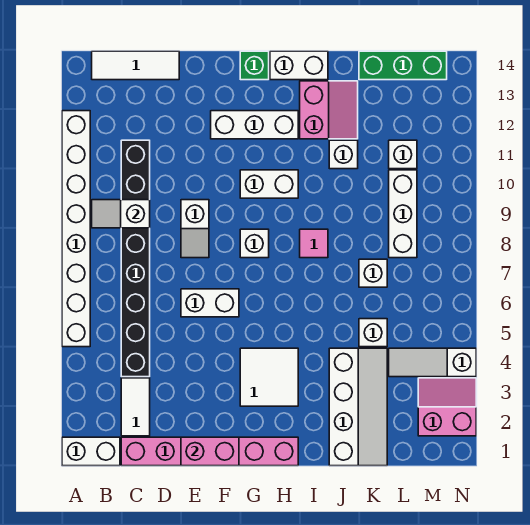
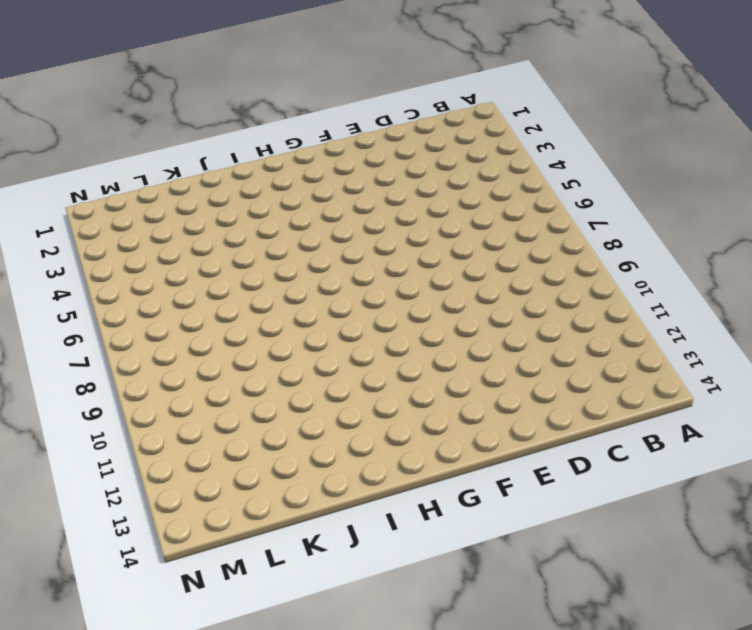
none -> white 1x2 brick [62,437,120,466]
none -> white 1x8 brick [62,111,90,347]
none -> white 1x3 tile [92,51,179,80]

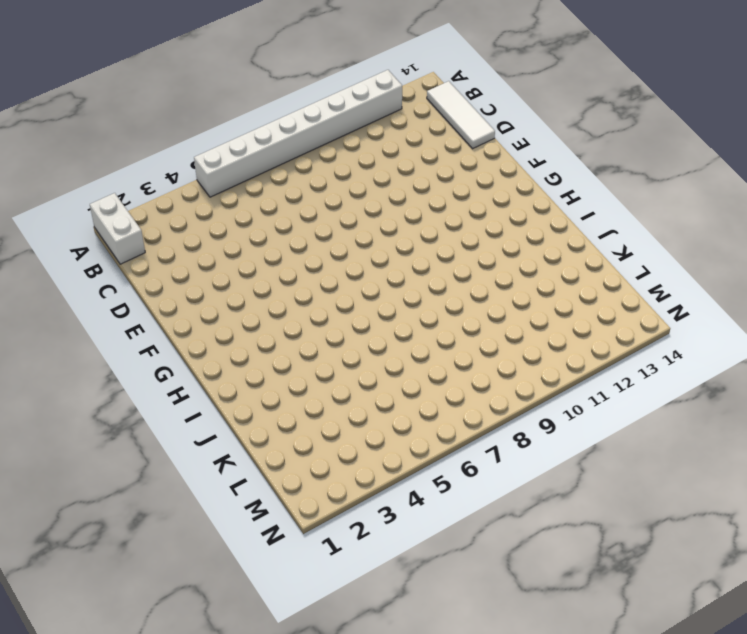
none -> pink 1x6 brick [121,437,298,466]
none -> white 1x2 tile [121,378,150,436]
none -> black 1x8 brick [121,140,150,377]

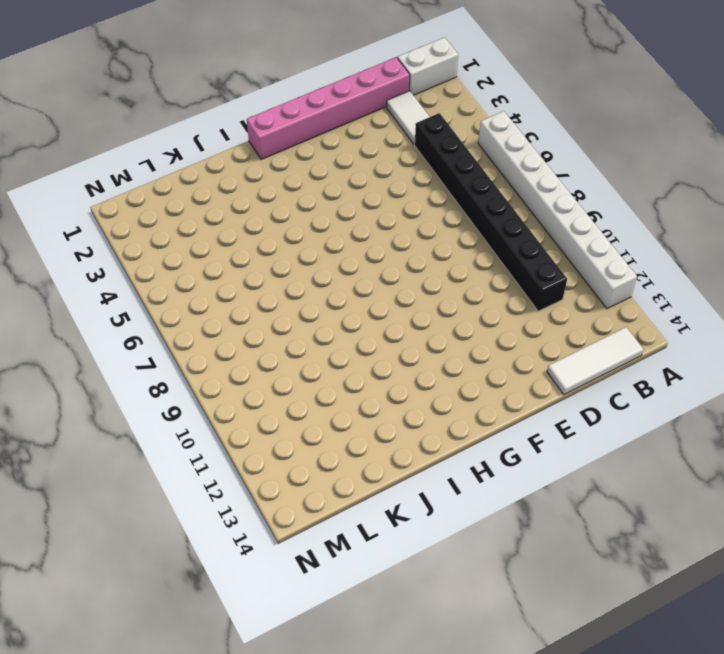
none -> white 1x2 brick [181,289,239,317]
none -> white 1x2 slope [181,200,209,258]
none -> white 1x3 brick [211,111,298,139]

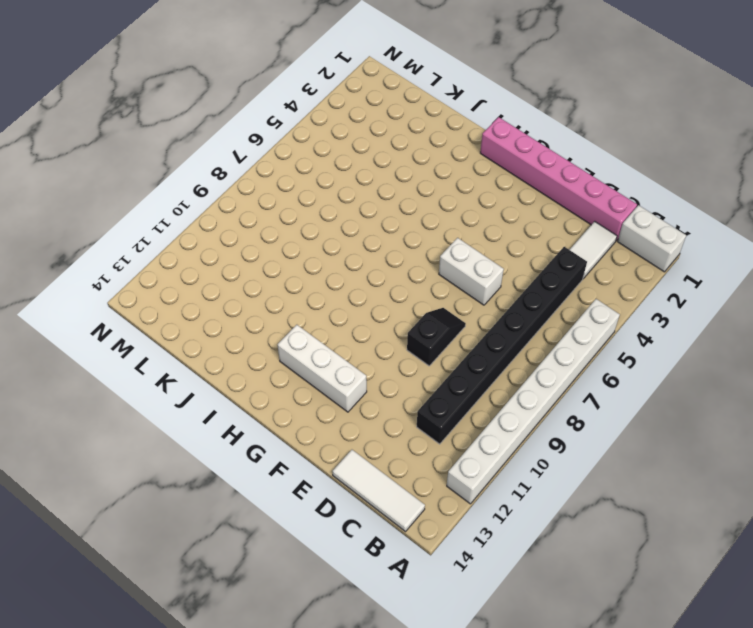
black 1x2 slope [407,308,466,366] -> white 1x2 slope [181,200,209,258]
none -> white 2x2 tile [240,348,298,406]
none -> white 1x1 brick [240,229,269,258]
none -> white 1x2 brick [240,170,298,198]

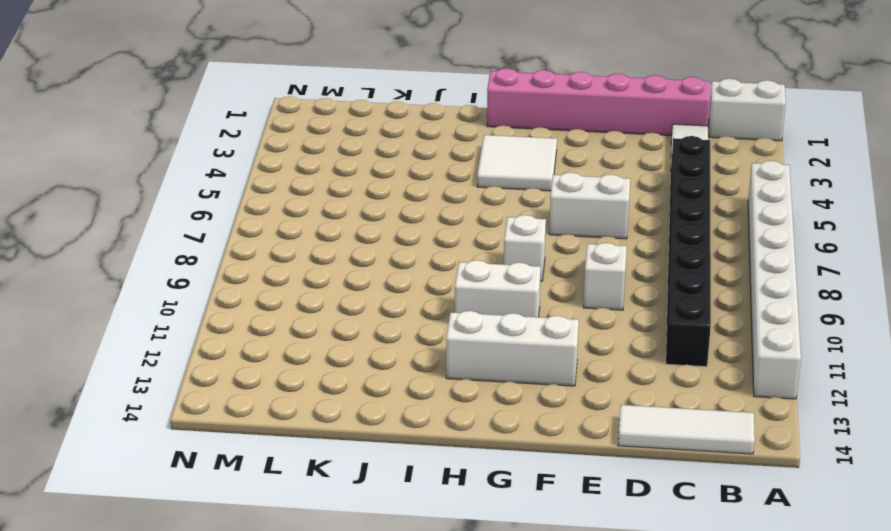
none -> green 1x1 brick [240,51,269,80]
none -> white 1x2 brick [270,51,328,80]
none -> pink 1x1 tile [300,229,328,258]

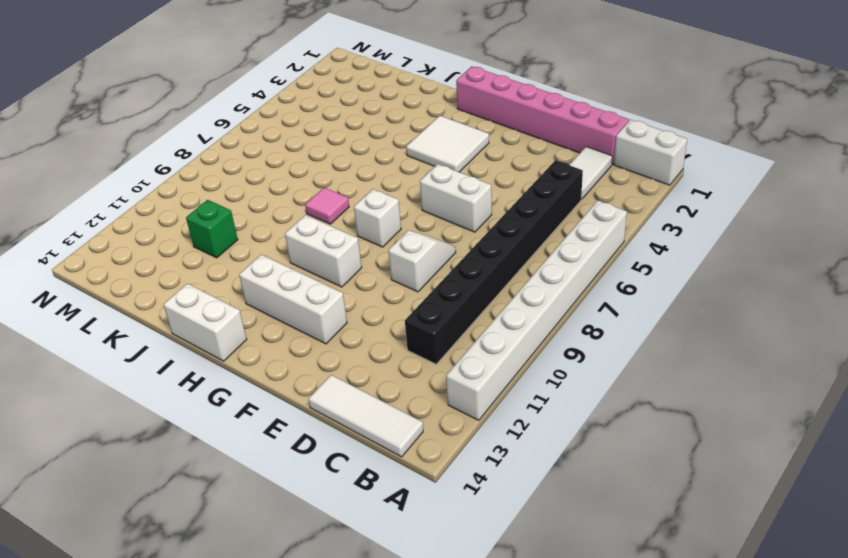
green 1x1 brick [186,200,238,258] -> green 1x1 brick moved to [240,51,269,80]
none -> pink 2x2 slope [300,81,358,139]
none -> white 2x4 slope [329,348,387,466]
none -> white 1x1 brick [329,140,358,169]

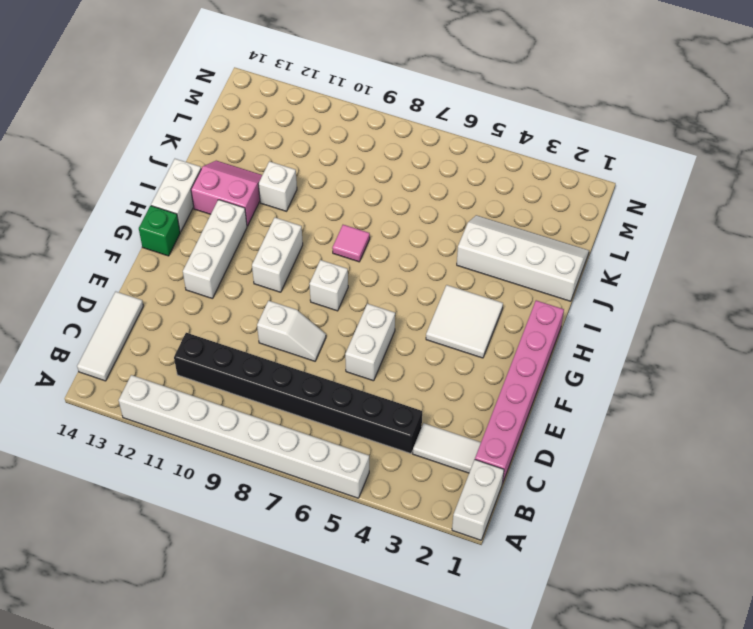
none -> white 1x1 brick [359,319,387,347]
none -> white 1x1 brick [359,259,387,287]
none -> green 1x3 brick [359,51,447,80]

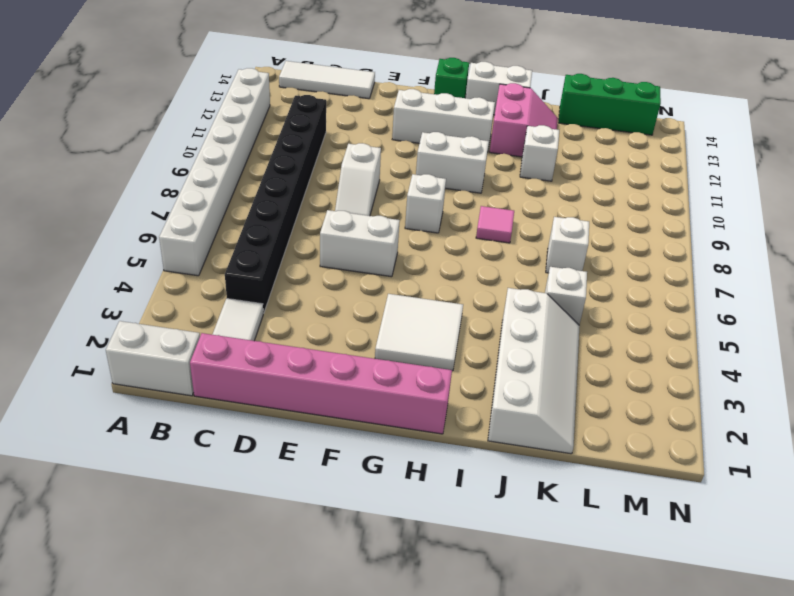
none -> white 1x3 slope [389,348,476,377]
none -> white 1x3 brick [389,170,417,258]
none -> white 1x1 brick [389,140,417,169]

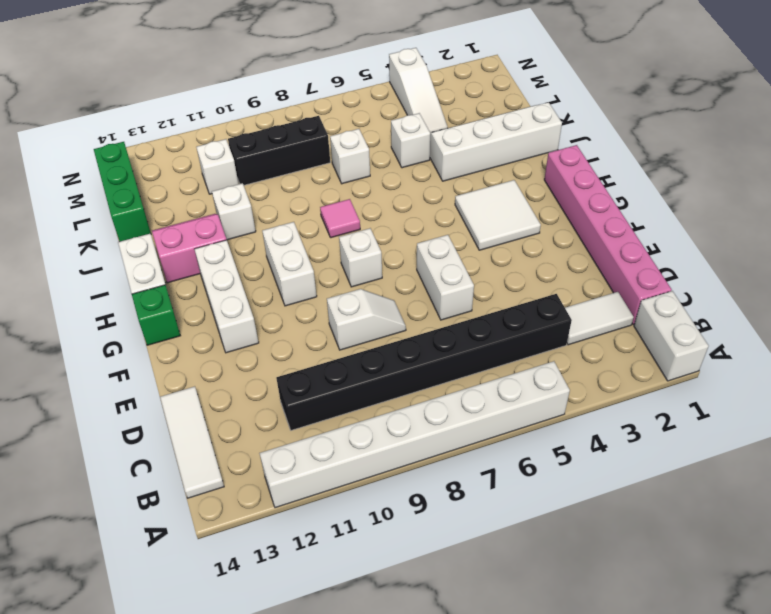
black 1x3 brick [228,116,330,185] -> white 1x3 brick [389,170,417,258]
none -> pink 2x2 slope [418,378,476,436]
none -> white 1x2 slope [92,200,150,228]
none -> pink 1x2 brick [181,437,239,466]

